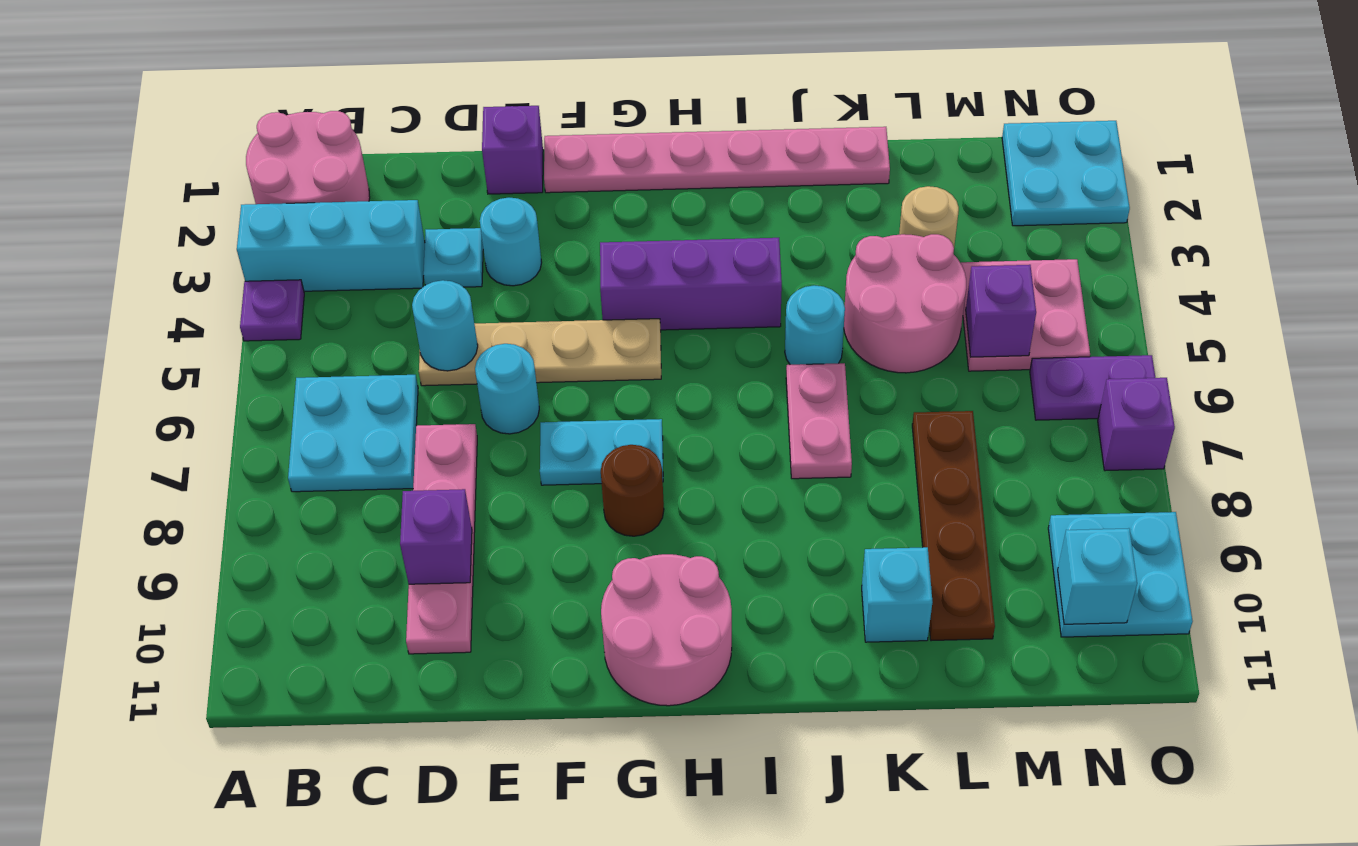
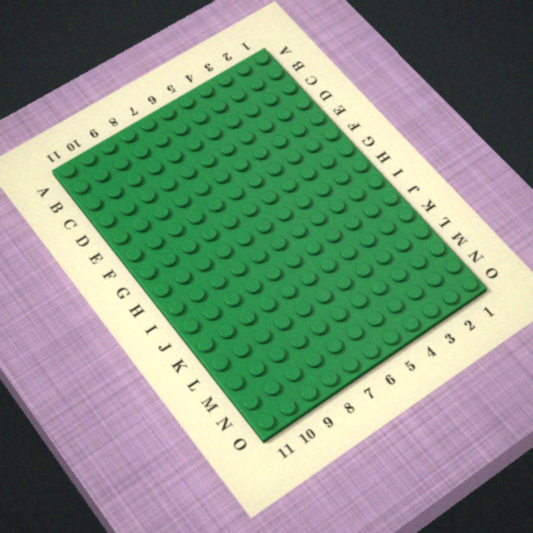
none -> pink 2x2 round brick [246,111,370,204]
none -> cyan 1x3 brick [237,200,425,291]
none -> purple 1x1 plate [240,280,304,341]
none -> cyan 2x2 plate [288,375,418,492]

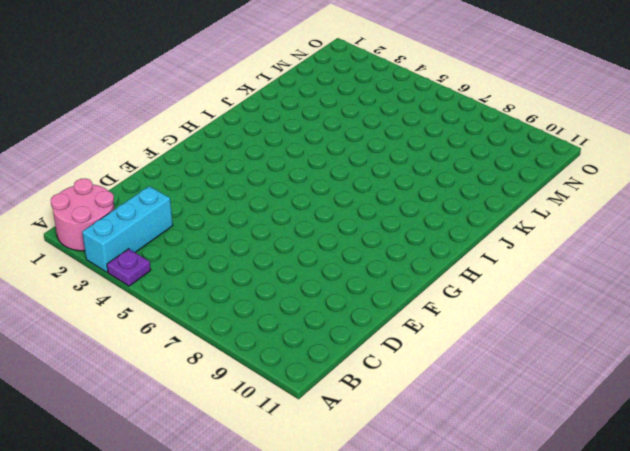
none -> cyan 2x2 plate [288,375,418,492]
none -> cyan 1x1 plate [423,228,483,287]
none -> tan 1x4 plate [419,319,661,386]
none -> pink 1x4 plate [406,424,477,654]

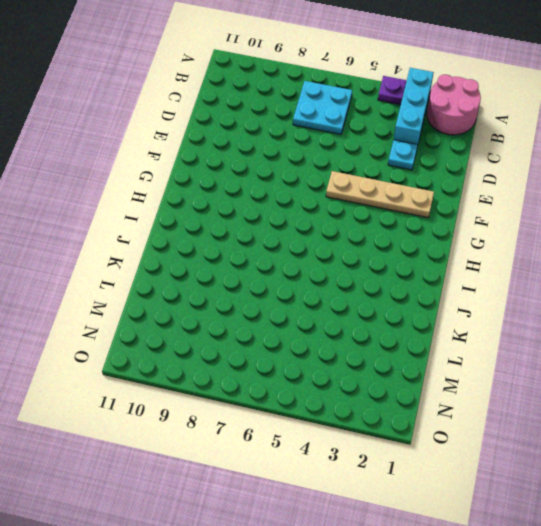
tan 1x4 plate [326,171,434,218] -> tan 1x4 plate turned to [419,319,661,386]
none -> pink 1x4 plate [406,424,477,654]
none -> purple 1x1 brick [482,106,543,194]
none -> cyan 1x1 round brick [480,197,542,286]
none -> cyan 1x1 round brick [475,344,539,434]

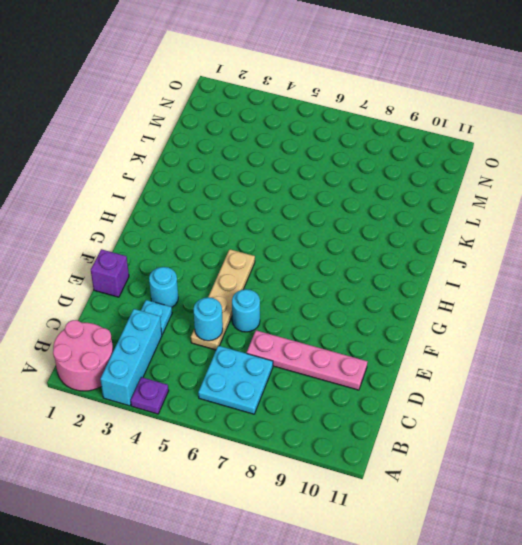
none -> pink 1x6 plate [544,127,890,193]
none -> cyan 1x2 plate [540,419,663,485]
none -> purple 1x3 brick [600,238,782,330]
none -> brown 1x1 round brick [601,445,664,536]

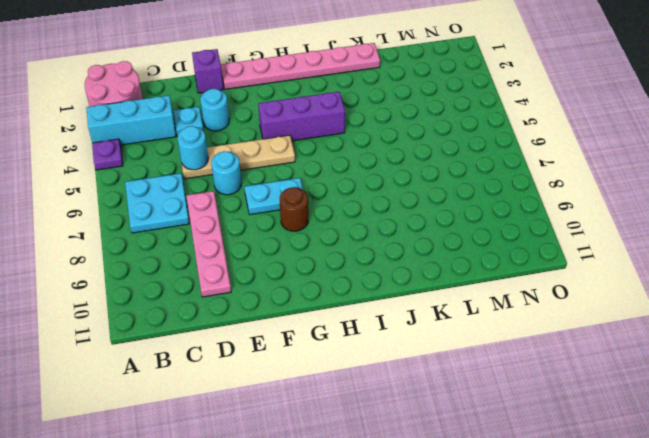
none -> pink 2x2 round brick [601,554,732,706]
none -> cyan 1x1 round brick [785,285,845,365]
none -> pink 1x2 plate [786,363,852,479]
none -> pink 2x2 round brick [844,234,966,373]

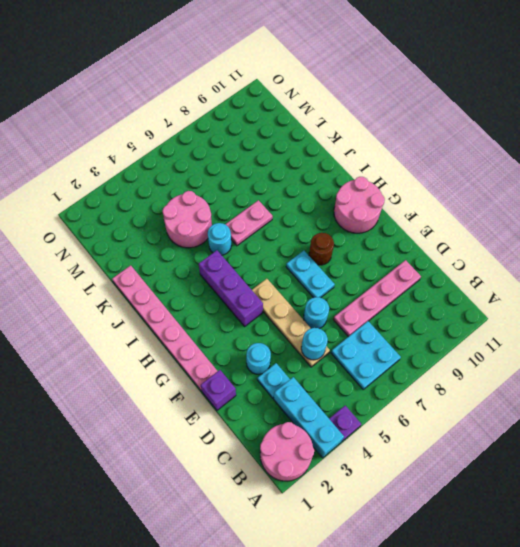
none -> cyan 1x1 brick [862,547,933,642]
none -> tan 1x1 round brick [899,186,959,254]
none -> brown 1x4 plate [912,411,995,641]
none -> pink 2x2 plate [961,259,1090,371]

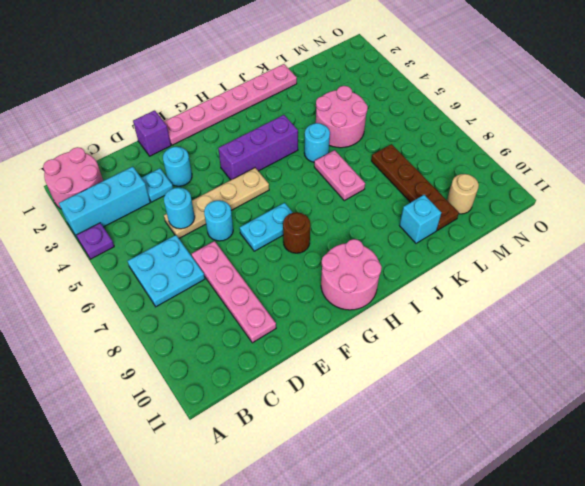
tan 1x1 round brick [447,174,479,214] -> tan 1x1 round brick moved to [899,186,959,254]
none -> pink 2x2 plate [961,259,1090,371]
none -> cyan 2x2 plate [1002,121,1130,226]
none -> purple 1x2 plate [1030,355,1155,420]
none -> cyan 2x2 plate [1048,512,1193,637]

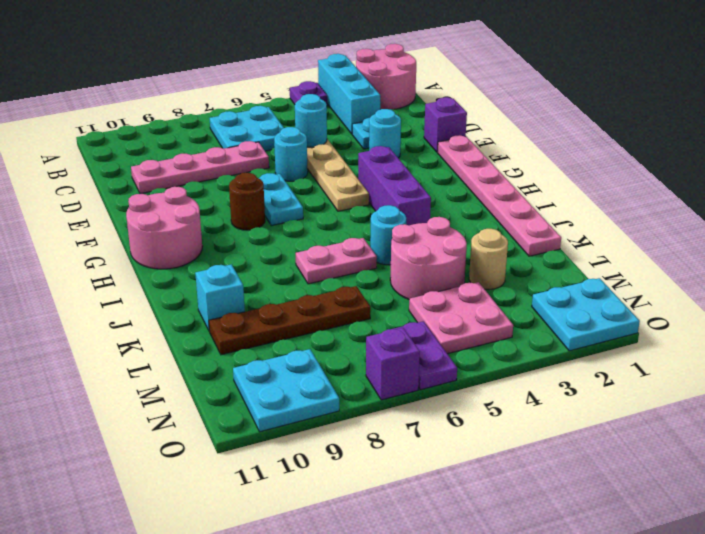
none -> purple 1x1 brick [400,489,472,584]
none -> purple 1x1 brick [966,265,1036,357]
none -> cyan 1x1 brick [1058,528,1137,624]

